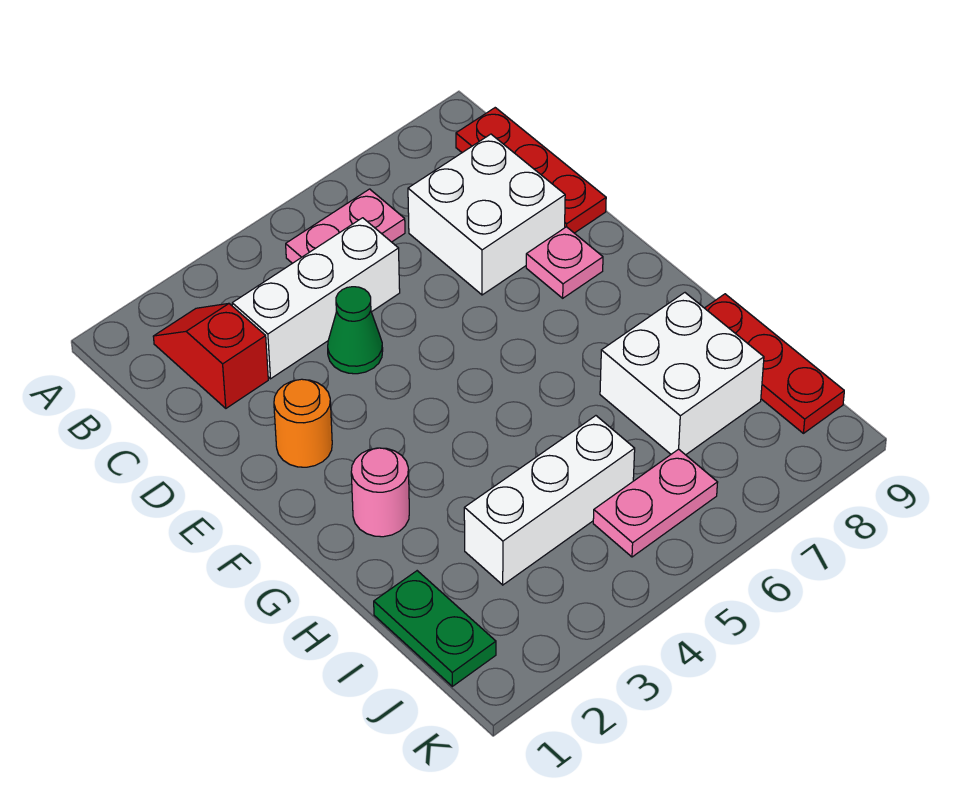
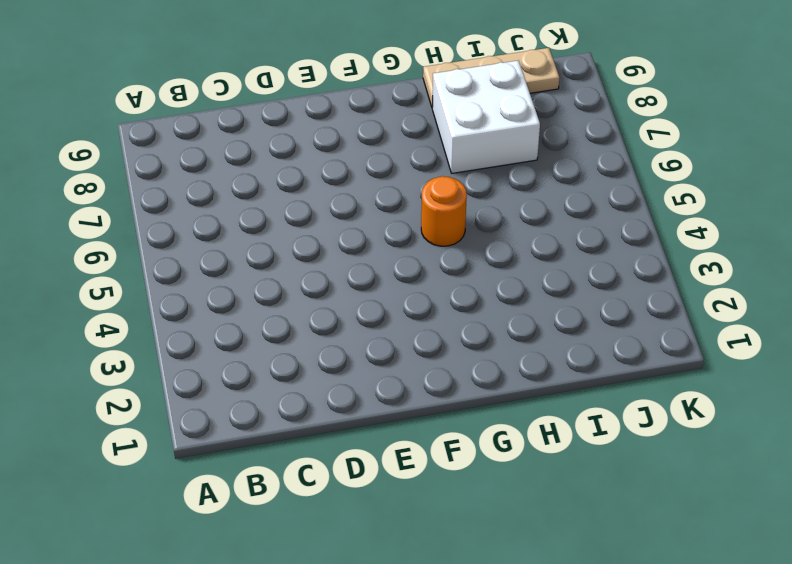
orange 1x1 round brick [421,176,467,246] -> orange 1x1 round brick moved to [274,379,332,467]
tan 1x3 plate [423,48,559,107] -> red 1x3 plate [705,294,844,433]
none -> red 1x2 slope [153,304,268,408]
none -> pink 1x2 plate [286,189,405,263]
none -> red 1x3 plate [456,108,606,233]

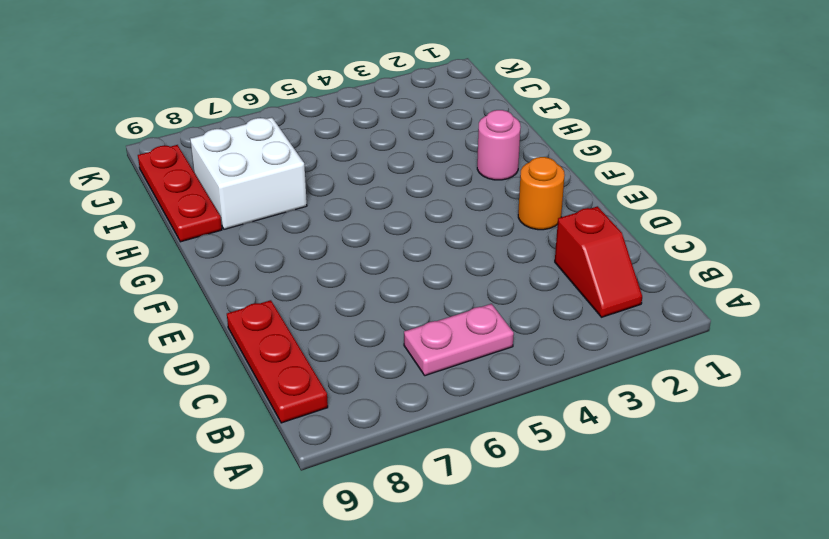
none -> white 1x3 brick [232,218,400,379]
none -> white 2x2 brick [408,134,565,295]
none -> green 1x1 cone [328,287,383,374]

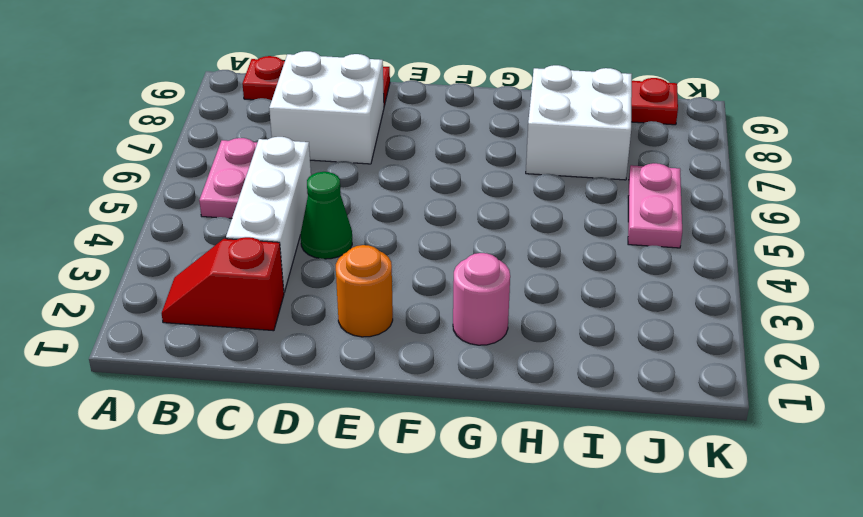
none -> pink 1x1 plate [526,227,603,298]
none -> green 1x2 plate [374,571,496,686]
none -> white 1x3 brick [464,416,635,585]

